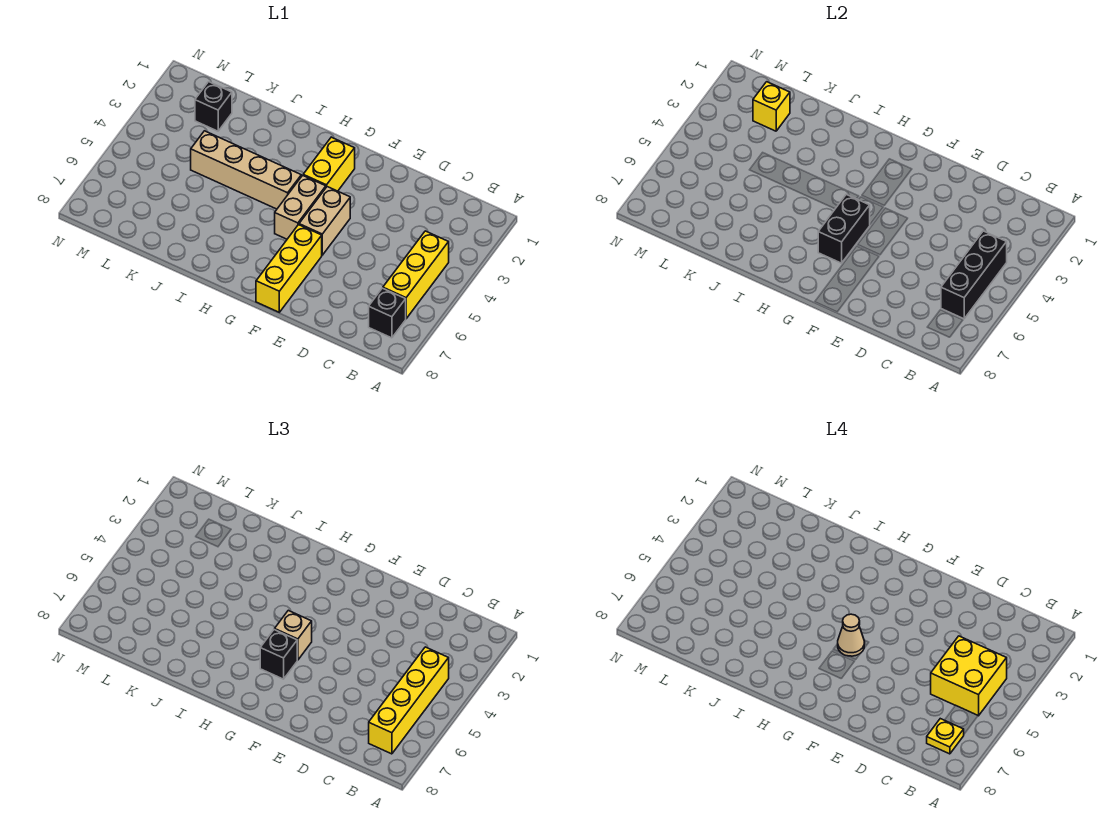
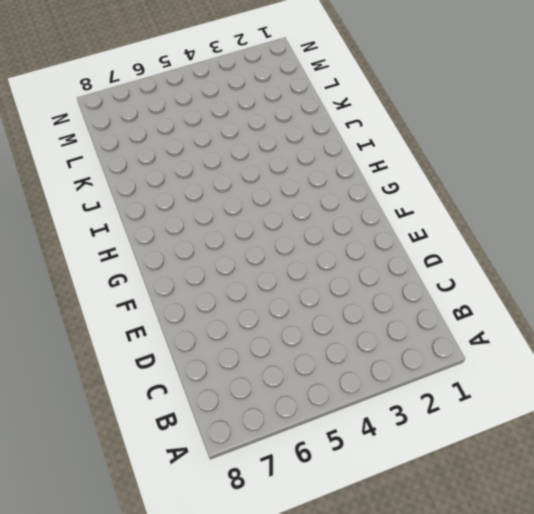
none -> yellow 1x3 brick [383,231,449,319]
none -> black 1x1 brick [369,288,406,338]
none -> tan 1x2 brick [299,187,350,255]

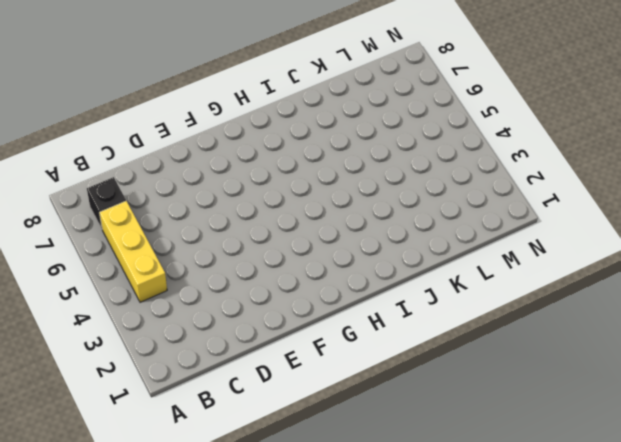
none -> tan 1x2 brick [299,187,350,255]
none -> yellow 1x3 brick [256,225,322,312]
none -> yellow 1x2 brick [303,137,355,191]

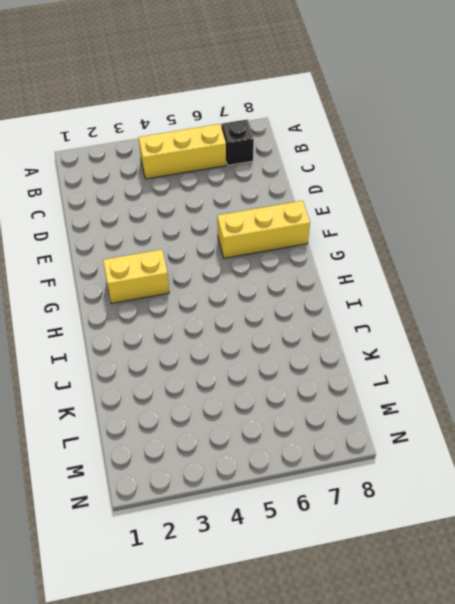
none -> tan 1x2 brick [299,187,350,255]
none -> tan 1x2 brick [275,175,326,239]
none -> tan 1x4 brick [191,131,301,209]

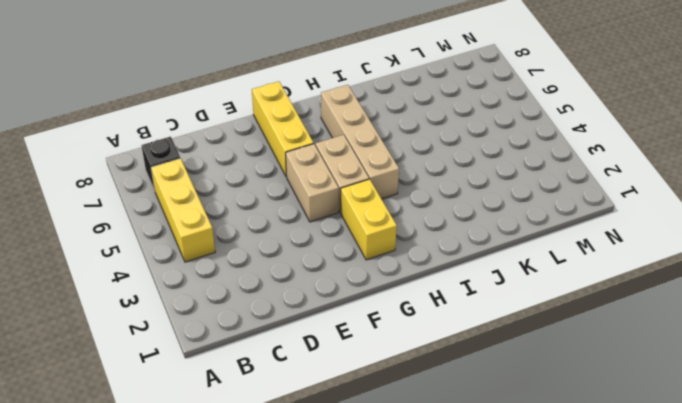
tan 1x4 brick [321,85,399,199] -> tan 1x4 brick turned to [191,131,301,209]
none -> black 1x1 brick [195,82,232,131]
none -> black 1x3 brick [941,231,1007,319]
none -> black 1x2 brick [818,194,870,263]

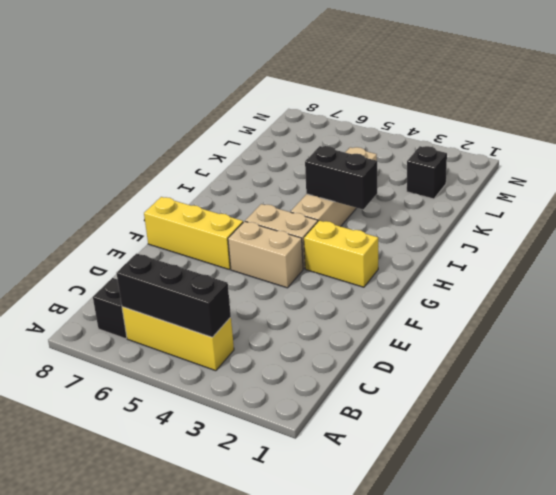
black 1x2 brick [305,146,377,209] -> black 1x2 brick moved to [818,194,870,263]
none -> yellow 1x1 brick [753,82,790,131]
none -> yellow 1x4 brick [369,647,449,754]
none -> tan 1x1 brick [275,610,312,660]

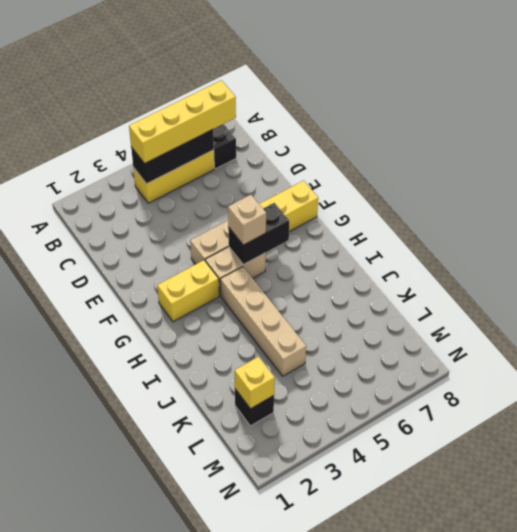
none -> black 1x1 brick [260,630,297,679]
none -> yellow 2x2 brick [931,636,1007,716]
none -> yellow 1x1 plate [927,719,964,754]

